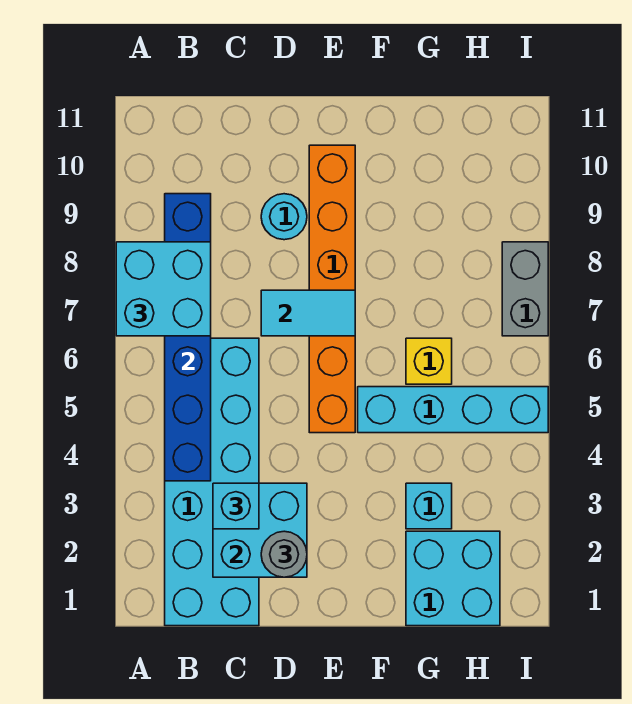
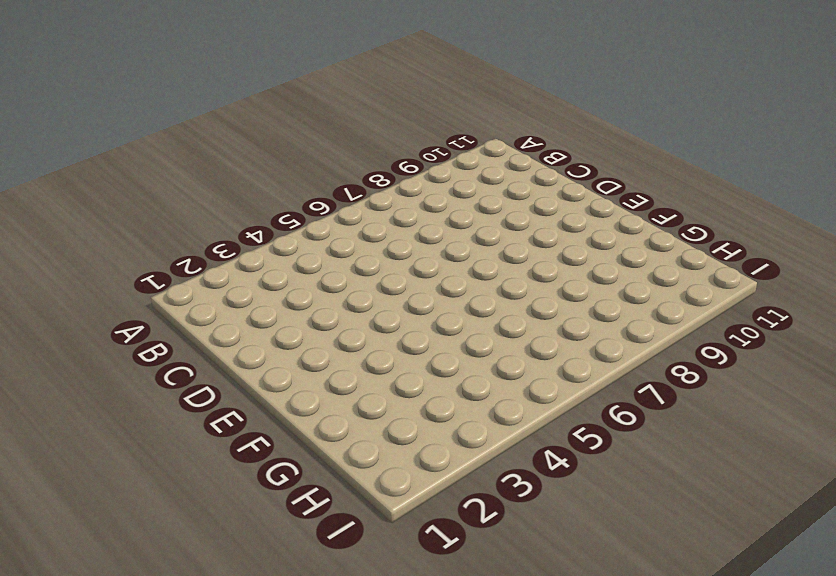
none -> cyan 2x6 brick [165,338,259,626]
none -> cyan 1x1 round brick [261,194,307,240]
none -> orange 1x6 brick [309,145,355,433]

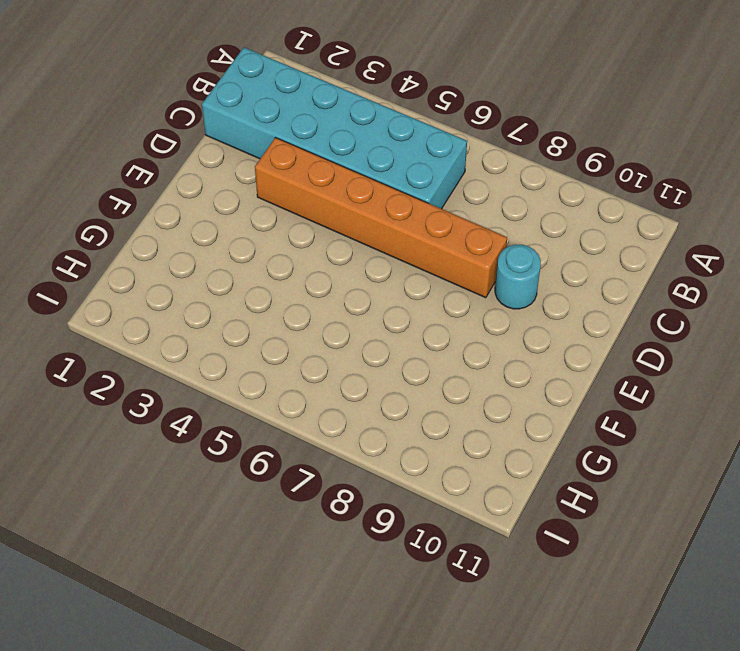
orange 1x6 brick [255,138,507,298] -> orange 1x6 brick moved to [309,145,355,433]
none -> cyan 1x4 brick [358,387,548,433]
none -> cyan 2x2 brick [406,531,500,626]
none -> cyan 1x1 brick [406,483,452,529]

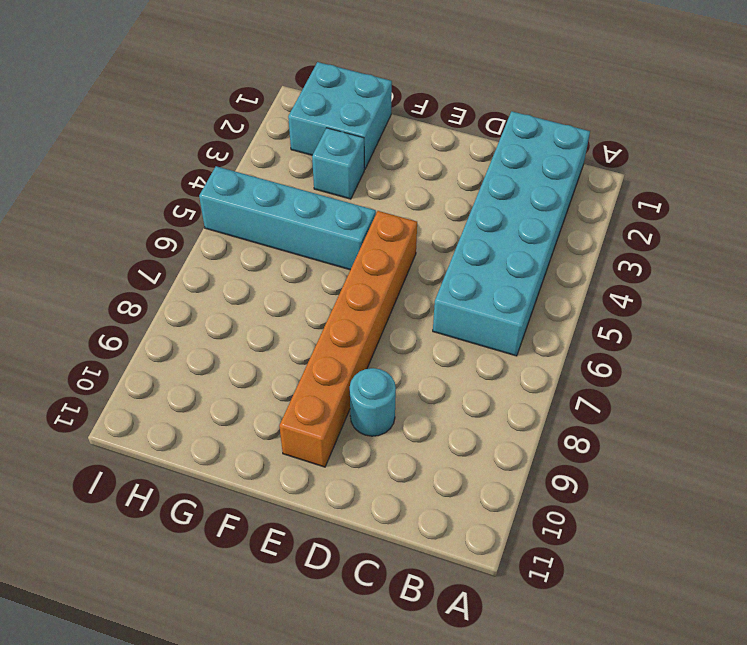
none -> yellow 1x1 brick [406,338,452,384]
none -> grey 1x2 brick [502,242,548,336]
none -> blue 1x6 brick [165,194,211,481]

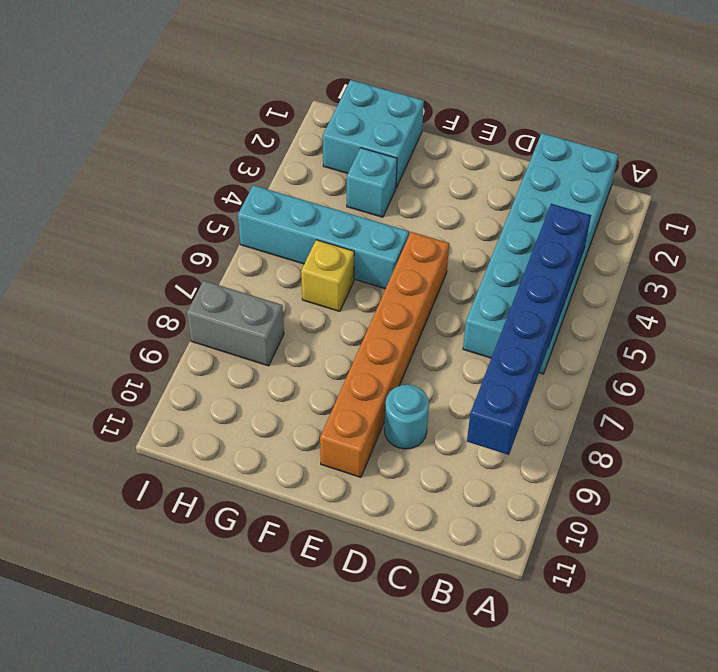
grey 1x2 brick [187,281,284,366] -> grey 1x2 brick turned to [502,242,548,336]
none -> cyan 2x2 brick [213,483,307,577]
none -> cyan 1x2 tile [261,290,355,336]
none -> cyan 2x2 brick [116,242,211,336]

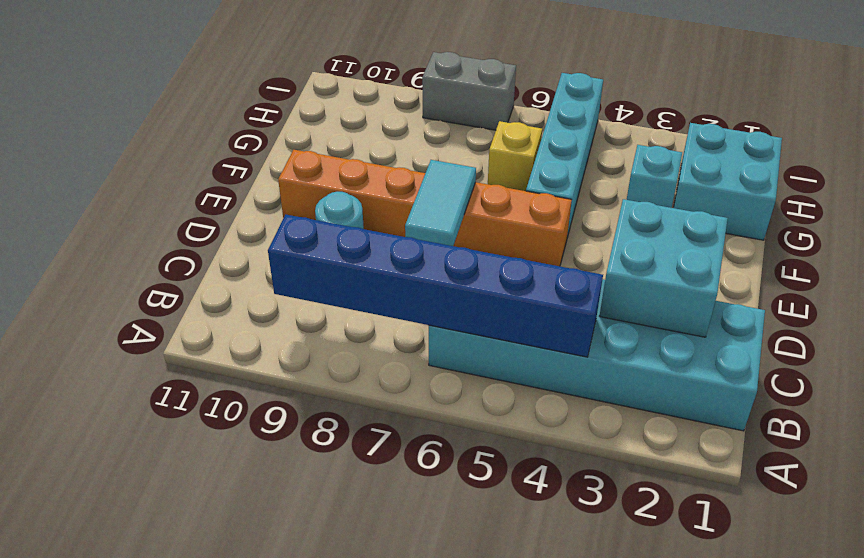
none -> cyan 2x2 brick [116,242,211,336]
none -> cyan 1x1 brick [213,483,259,529]
none -> grey 1x1 round brick [261,531,307,577]

